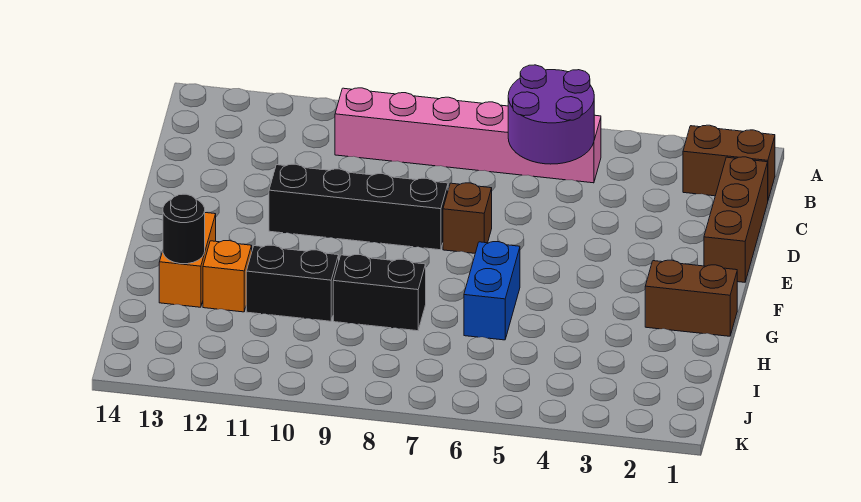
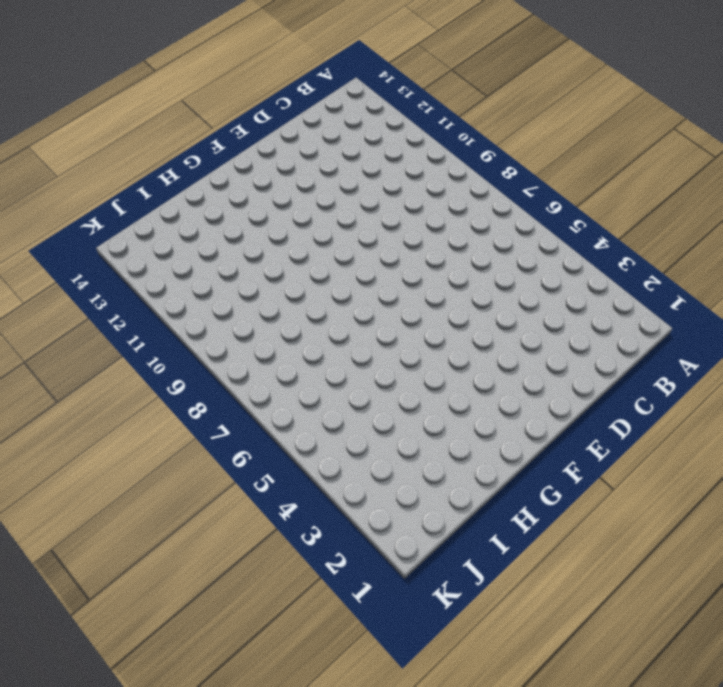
none -> brown 1x2 brick [683,125,775,200]
none -> pink 1x6 brick [335,88,601,183]
none -> brown 1x3 brick [704,157,768,282]

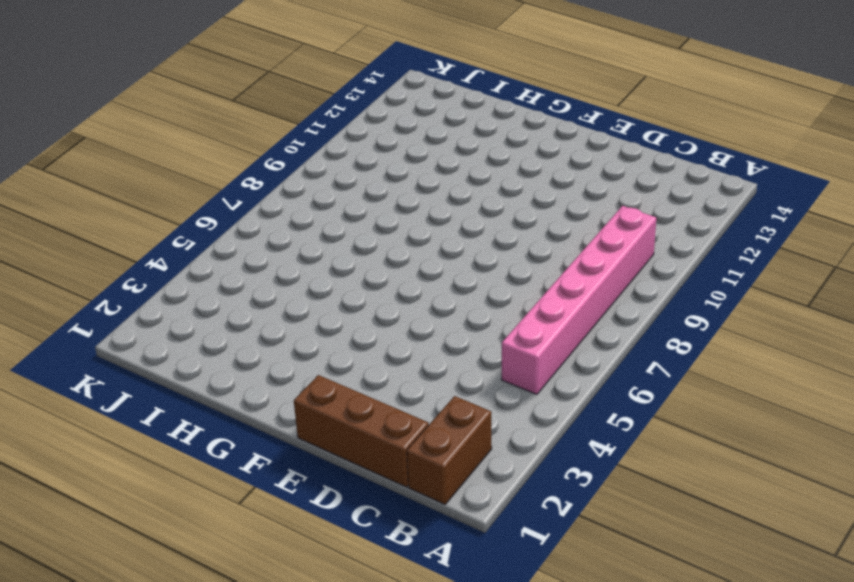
none -> brown 1x1 brick [443,183,492,253]
none -> black 1x4 brick [269,164,448,250]
none -> brown 1x2 brick [645,260,737,336]

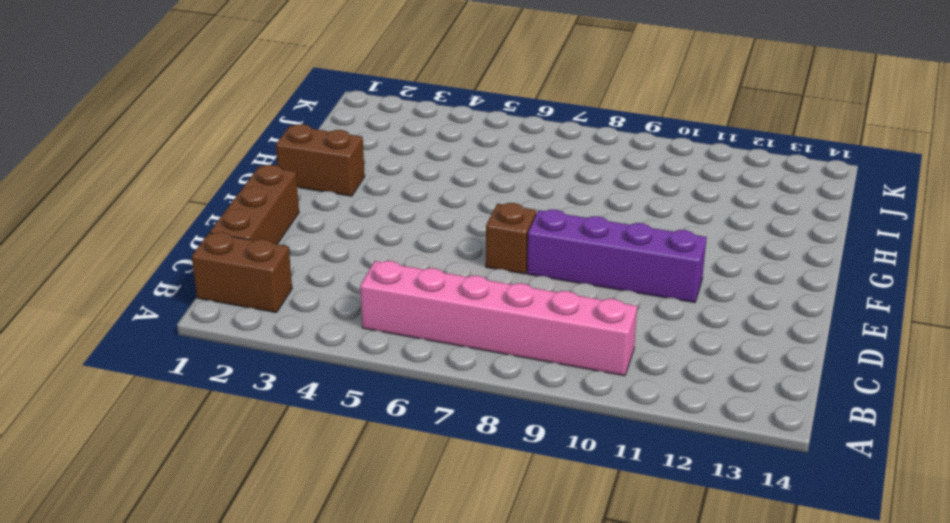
purple 1x4 brick [527,210,707,303] -> black 1x4 brick [269,164,448,250]
none -> blue 1x2 brick [464,242,520,340]
none -> orange 1x2 brick [159,213,216,307]
none -> black 1x2 brick [333,255,426,331]

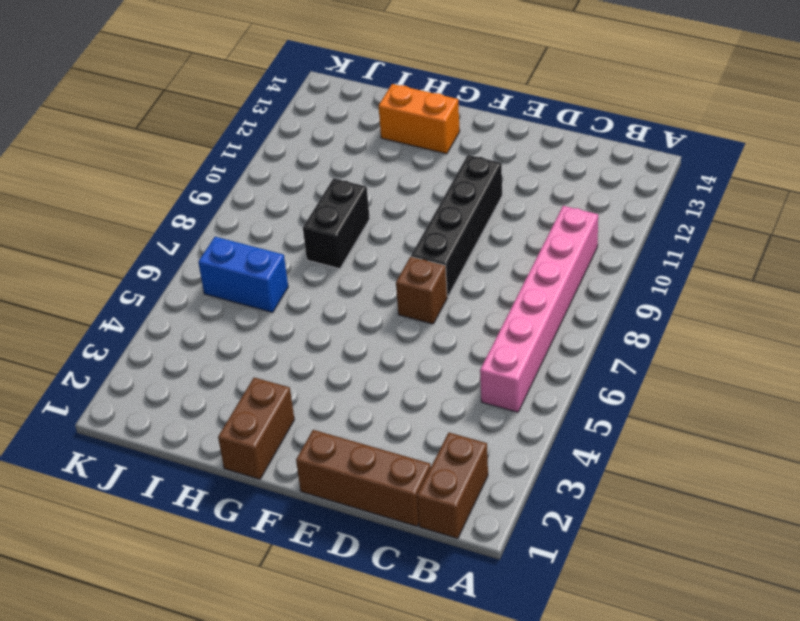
blue 1x2 brick [198,237,288,312] -> blue 1x2 brick moved to [464,242,520,340]
none -> black 1x2 brick [246,245,339,321]
none -> orange 1x1 brick [203,240,252,312]
none -> purple 2x2 round brick [508,65,594,164]

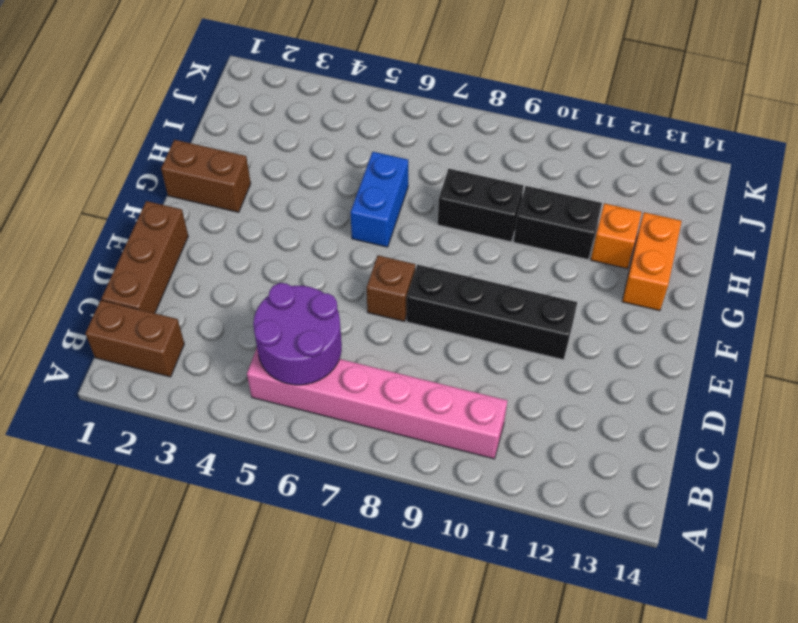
none -> black 1x1 round brick [163,194,205,264]

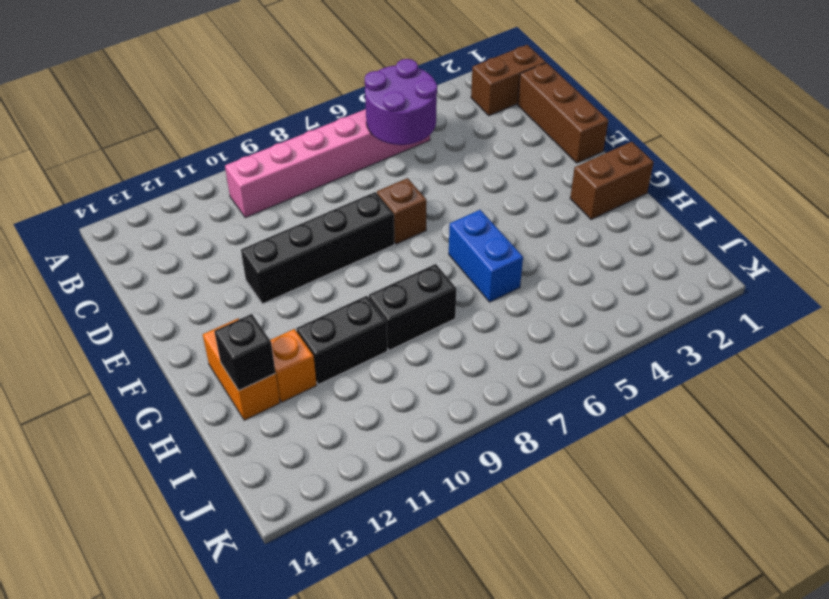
black 1x1 brick [214,314,276,390] -> black 1x1 round brick [163,194,205,264]

